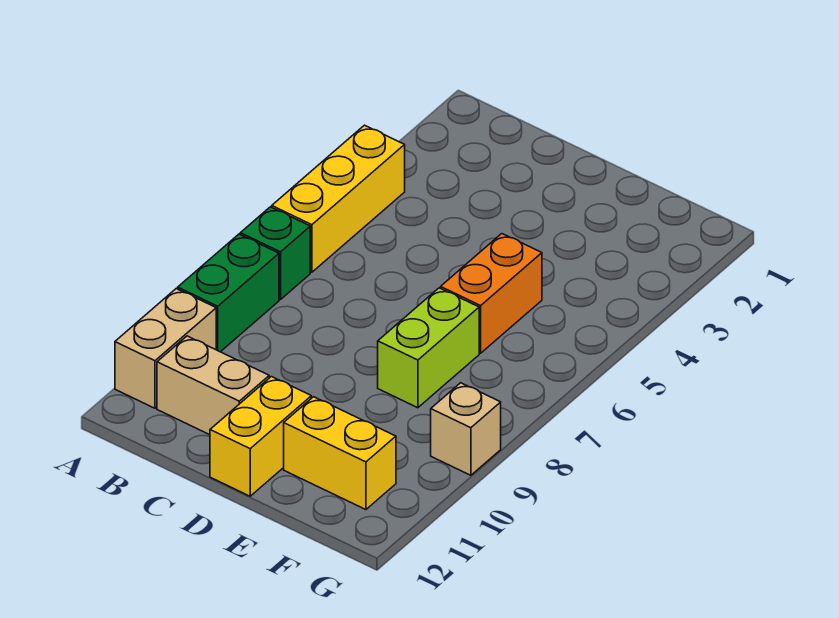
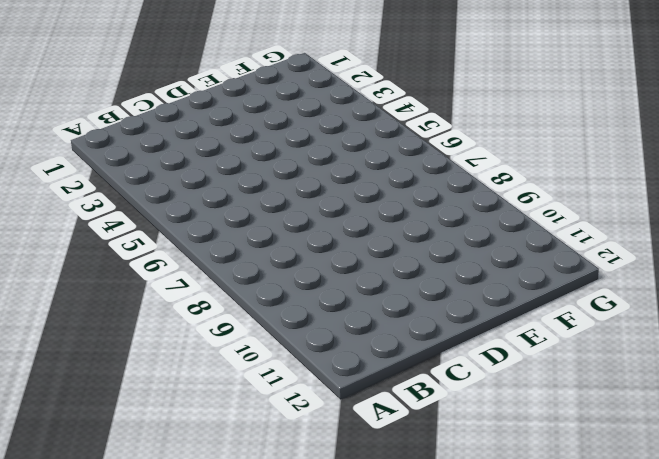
none -> yellow 1x3 brick [272,125,405,272]
none -> green 1x1 brick [240,207,310,300]

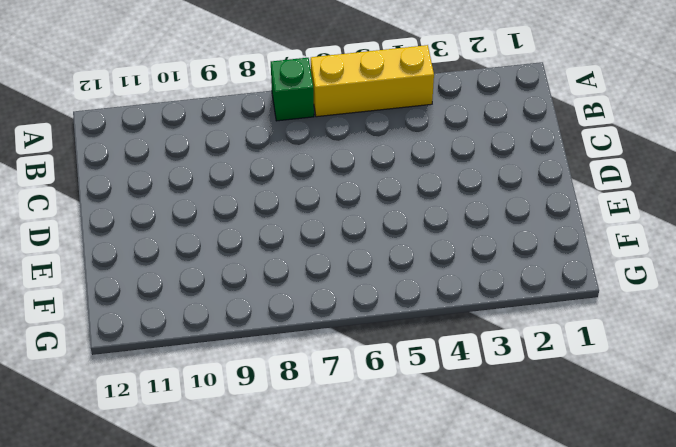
none -> green 1x2 brick [178,234,279,352]
none -> tan 1x2 brick [115,289,216,408]

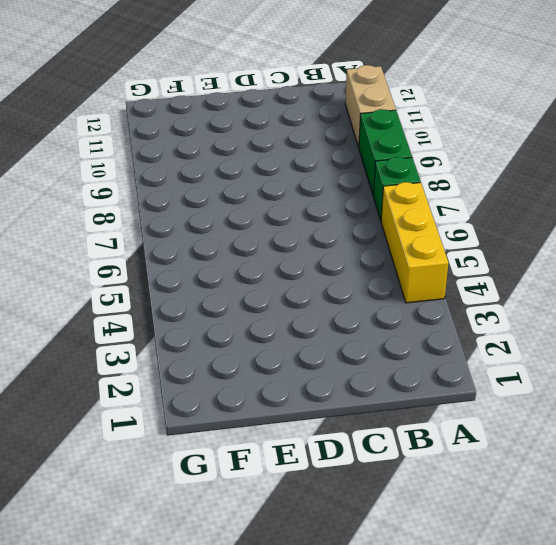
none -> tan 1x2 brick [157,336,269,435]
none -> yellow 1x2 brick [210,377,311,496]

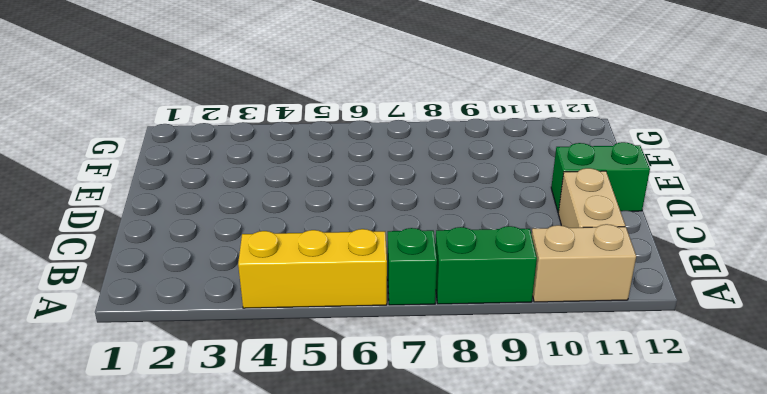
green 1x2 brick [551,142,650,212] -> yellow 1x2 brick [210,377,311,496]
none -> orange 1x2 brick [441,234,542,353]
none -> lime 1x2 brick [378,288,479,408]

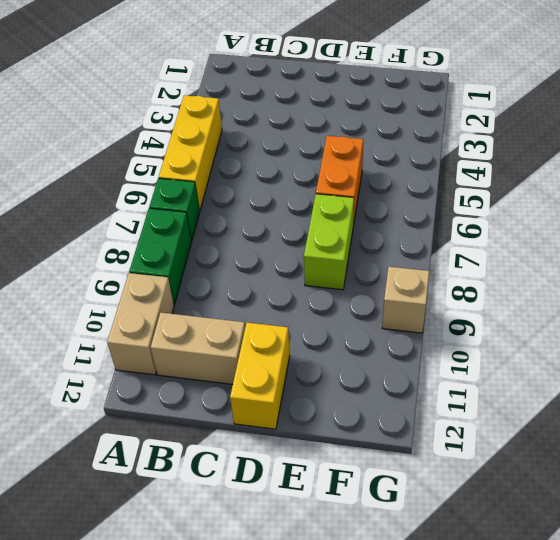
none -> yellow 1x2 brick [284,397,396,510]

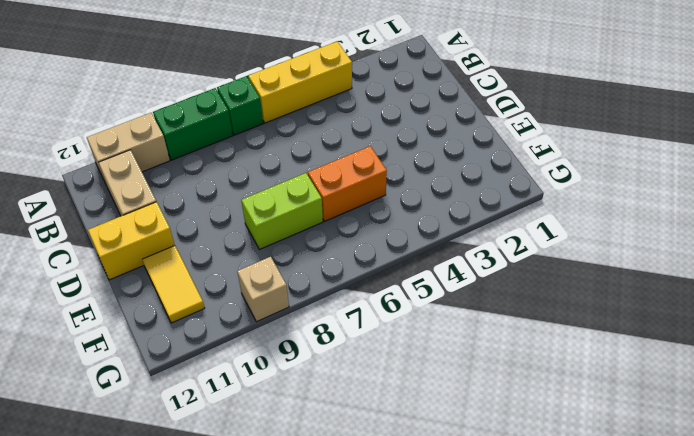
yellow 1x2 tile [142,246,204,323] -> yellow 1x2 brick [284,397,396,510]

